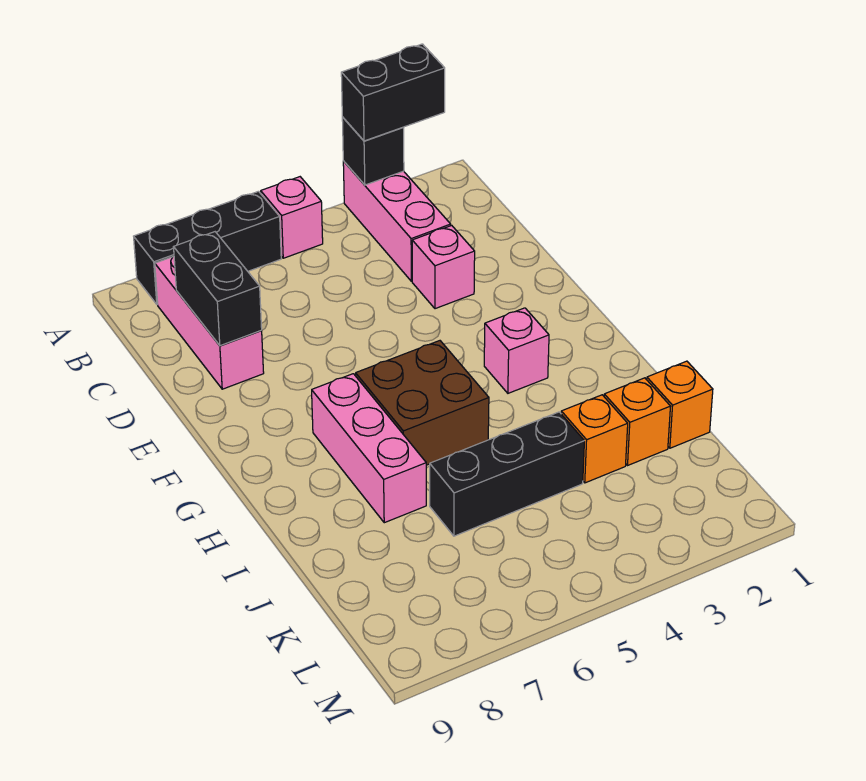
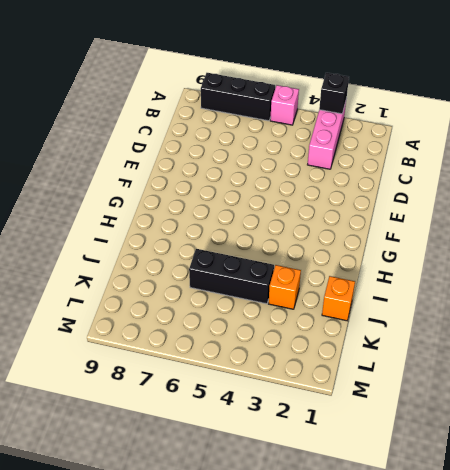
none -> pink 1x3 brick [155,256,264,389]
none -> pink 1x1 brick [412,225,475,309]
none -> pink 1x1 brick [484,308,549,393]

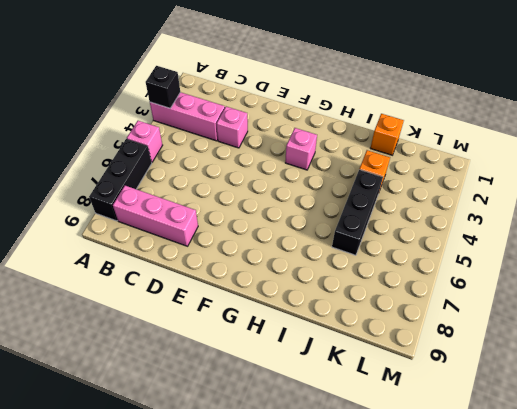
none -> brown 2x2 brick [356,341,489,465]
none -> pink 1x3 brick [312,374,426,523]
none -> orange 1x1 brick [604,378,671,465]

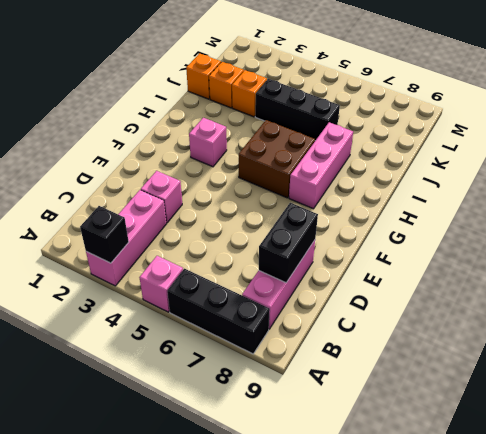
none -> black 1x2 brick [341,44,445,141]

